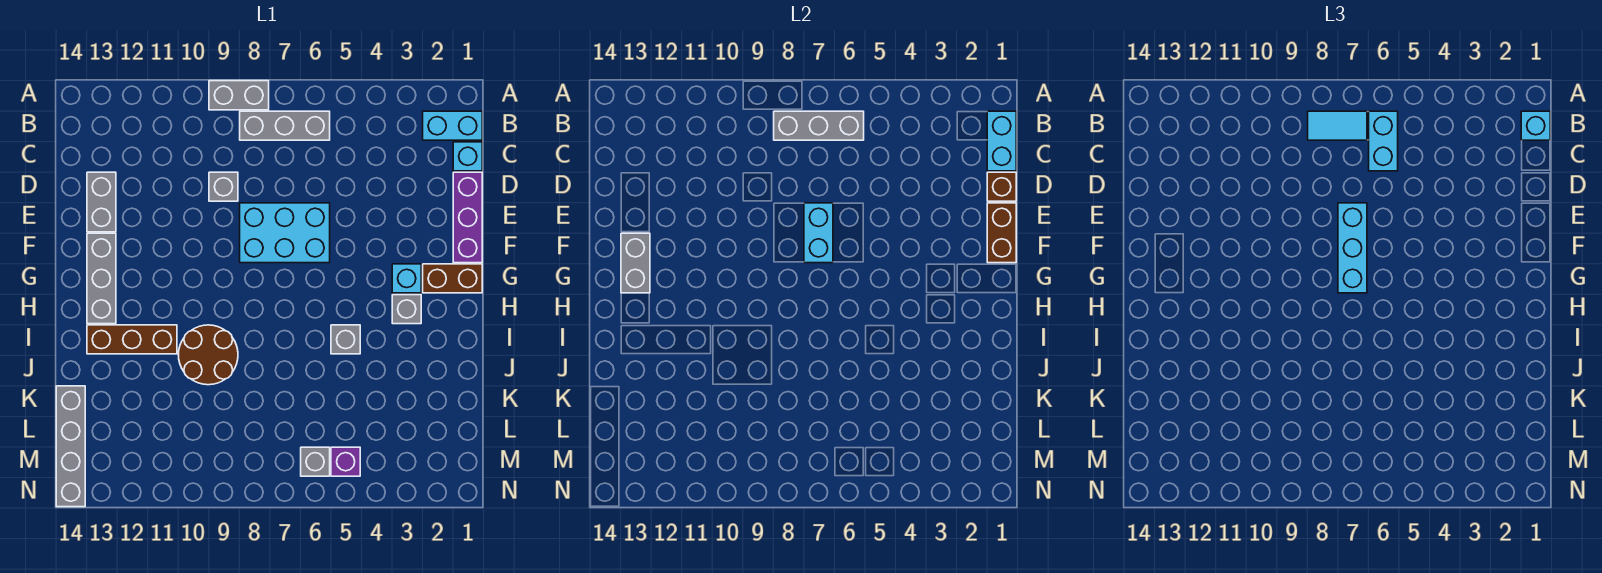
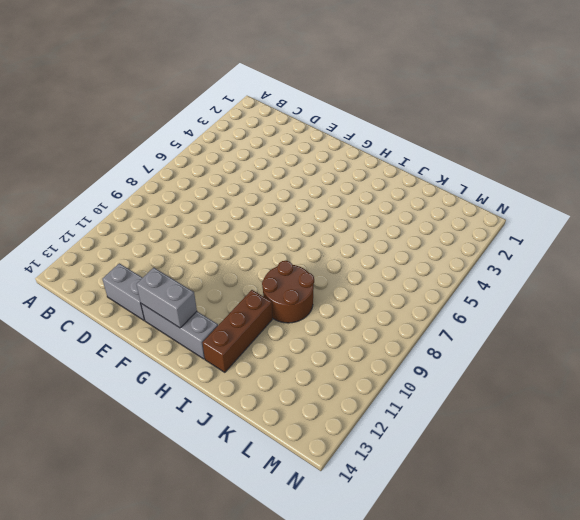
none -> grey 1x2 brick [209,81,269,110]
none -> cyan 1x2 brick [423,111,482,140]
none -> grey 1x3 brick [240,111,330,140]

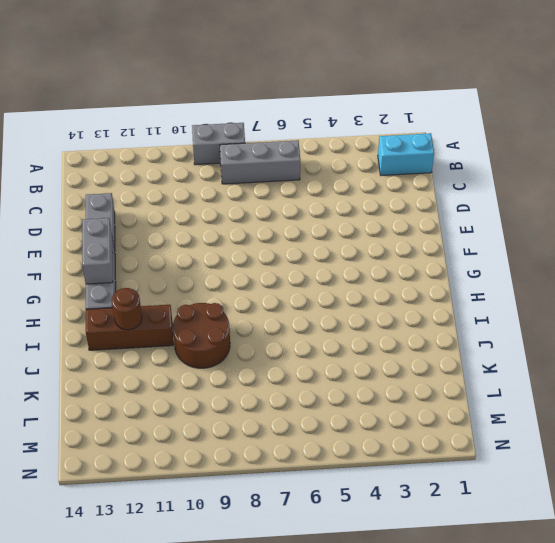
brown 1x1 round brick [112,288,142,330] -> none
none -> cyan 1x1 brick [453,142,482,171]
none -> purple 1x3 brick [453,172,482,263]
none -> grey 1x1 brick [209,172,238,201]

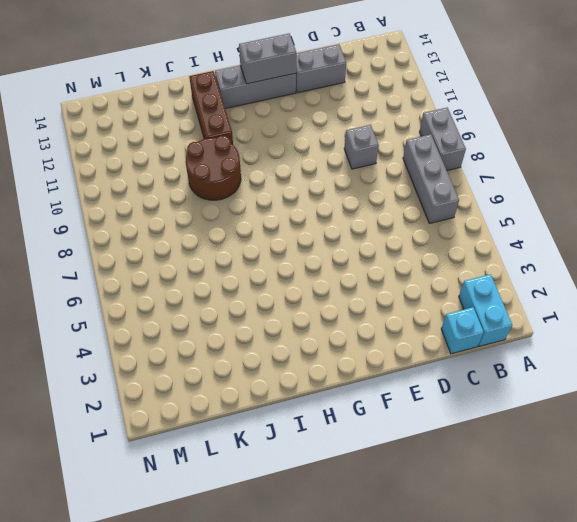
none -> purple 1x3 brick [453,172,482,263]
none -> cyan 2x3 brick [240,203,330,263]
none -> brown 1x2 brick [423,264,482,293]

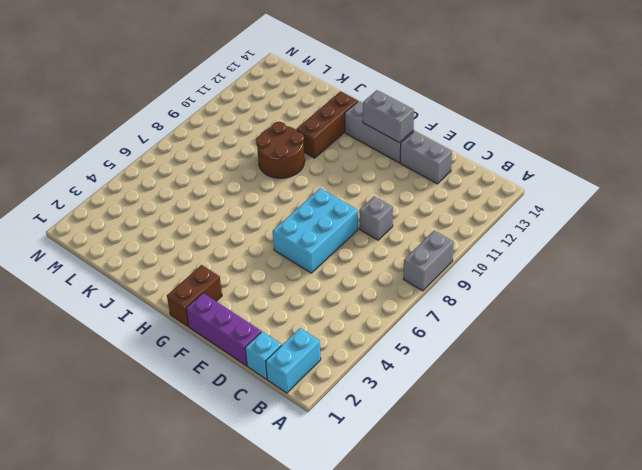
none -> grey 1x3 brick [240,111,330,140]
none -> cyan 1x1 brick [392,264,421,293]
none -> grey 1x1 brick [392,295,421,324]

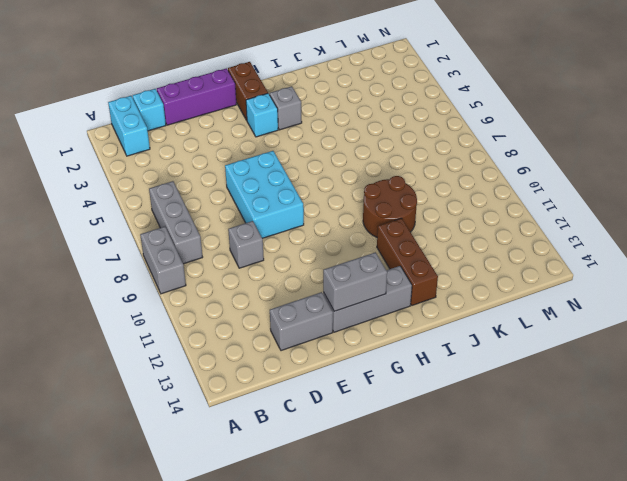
none -> grey 1x1 brick [331,325,360,354]
none -> grey 1x4 brick [56,386,85,507]
none -> purple 1x1 brick [331,447,360,476]

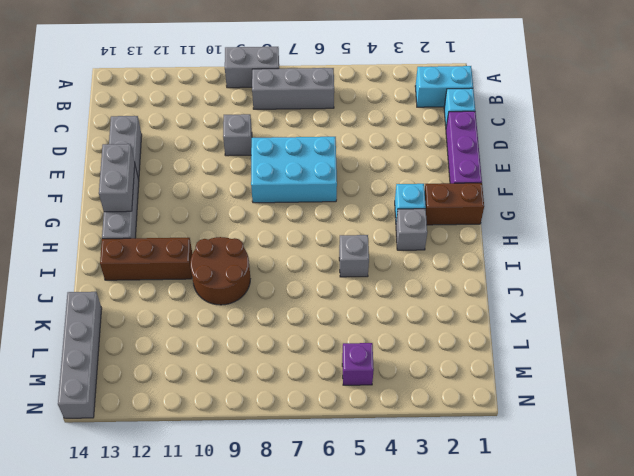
none -> grey 1x1 brick [301,447,330,476]
none -> cyan 1x2 brick [987,111,1016,171]
none -> grey 1x3 brick [774,111,864,140]

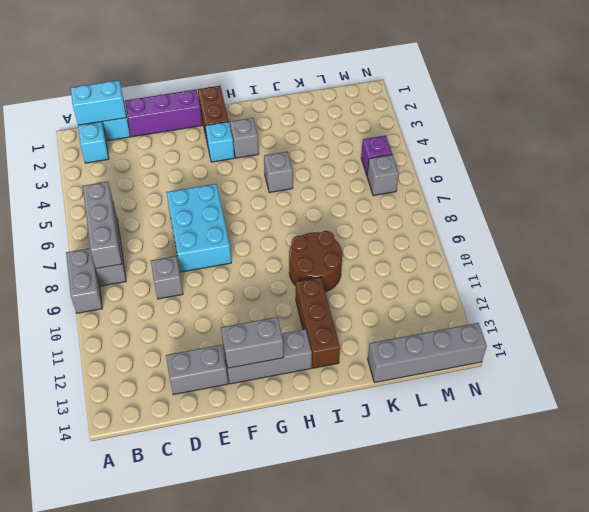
none -> brown 1x1 brick [987,172,1016,201]
none -> brown 1x2 brick [987,203,1016,263]
none -> cyan 1x2 brick [804,203,833,263]

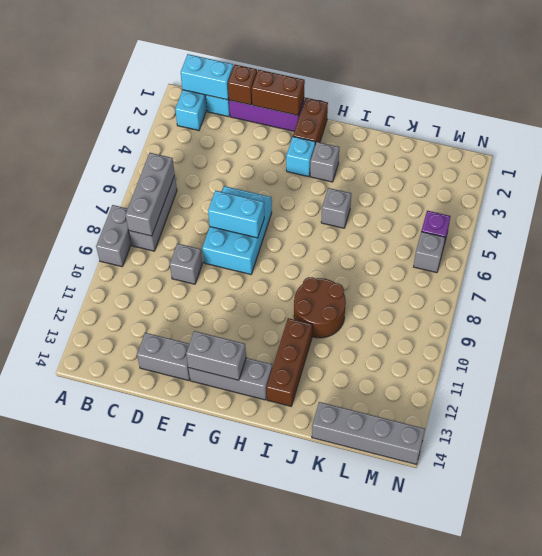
none -> cyan 1x1 brick [1521,111,1550,140]
none -> cyan 1x2 brick [1369,111,1398,171]
none -> cyan 1x2 tile [1308,111,1367,140]

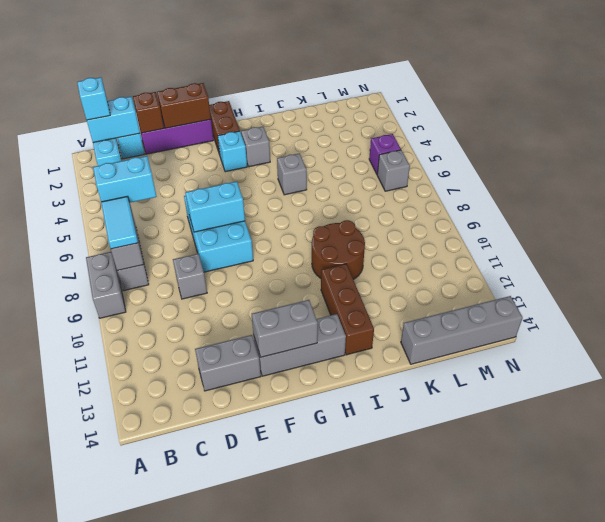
none -> cyan 1x3 brick [1338,203,1367,293]

